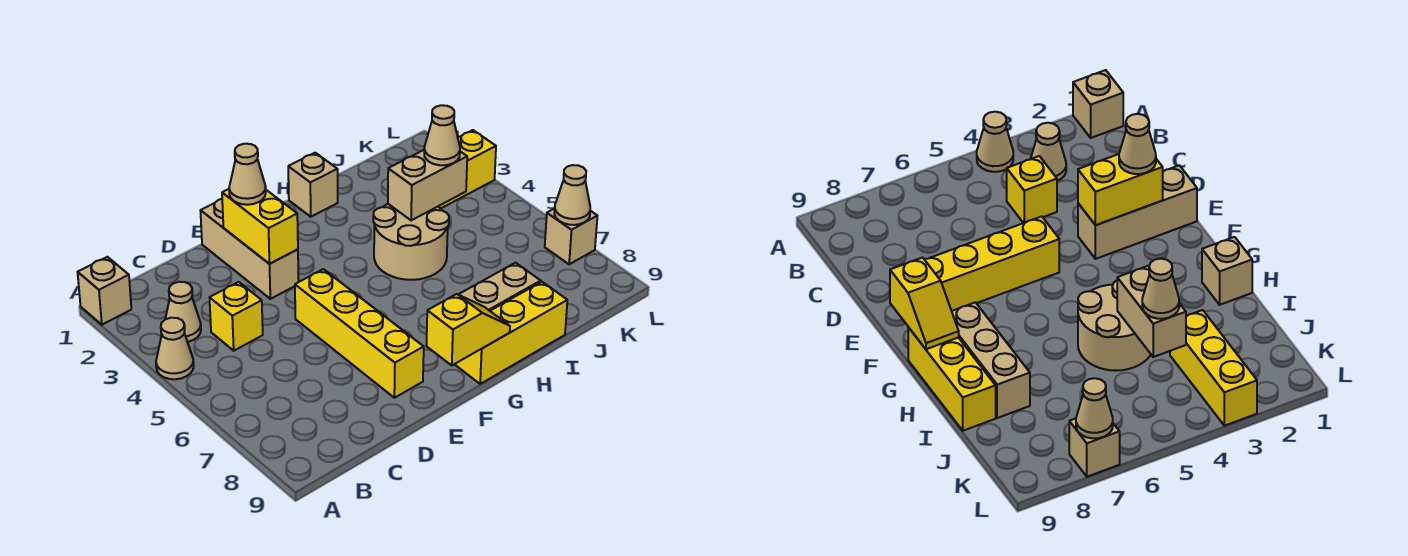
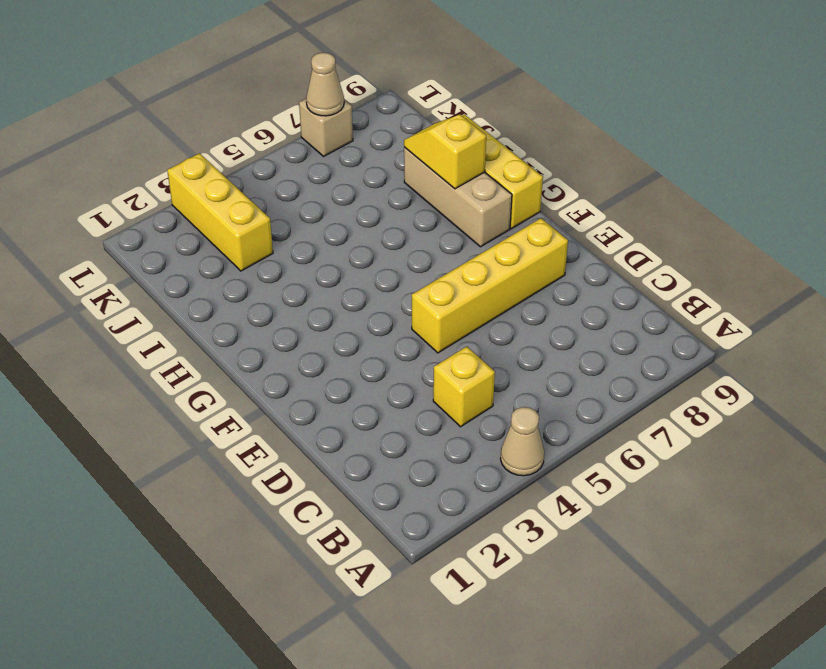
yellow 1x2 slope [404,115,486,189] -> yellow 1x2 slope moved to [426,294,510,365]
none -> tan 1x1 brick [78,257,131,325]
none -> tan 1x1 cone [165,282,201,342]
none -> tan 1x3 brick [200,199,299,299]

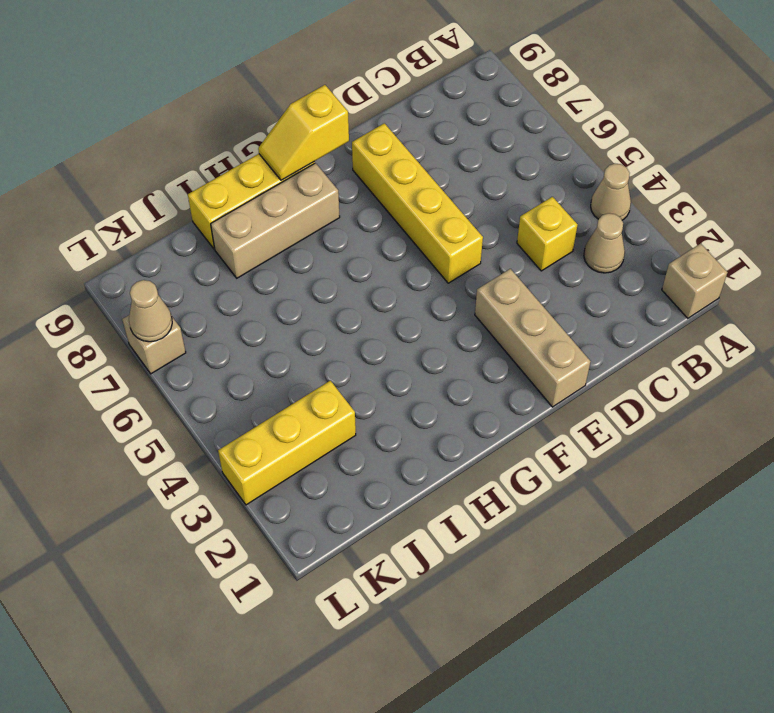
none -> tan 1x1 brick [288,153,338,217]
none -> tan 2x2 round brick [373,204,449,280]
none -> yellow 1x2 brick [222,189,298,264]

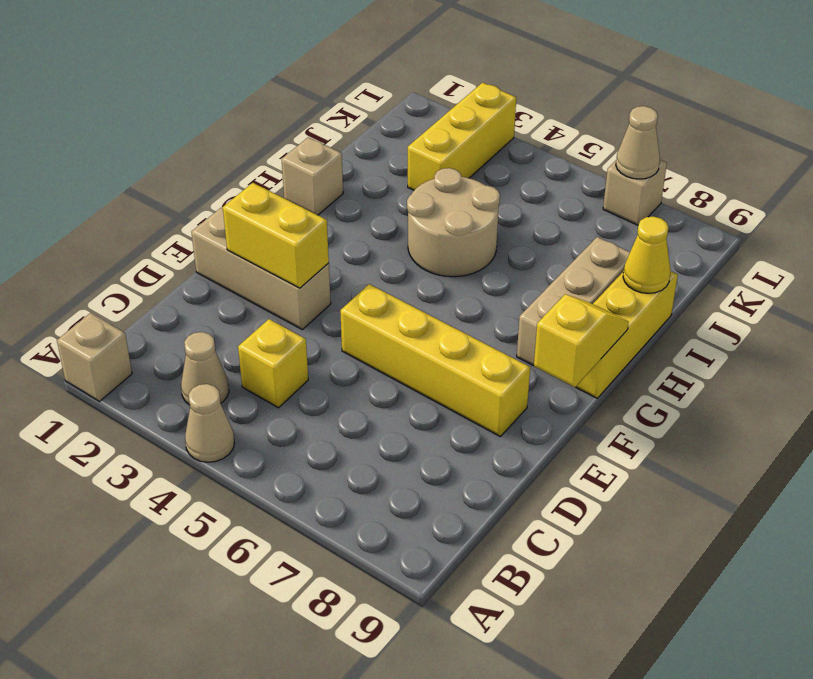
yellow 1x1 cone [623,217,670,293] -> none
none -> tan 1x2 brick [388,150,467,220]
none -> tan 1x1 cone [229,144,266,205]
none -> tan 1x1 cone [424,105,460,165]

